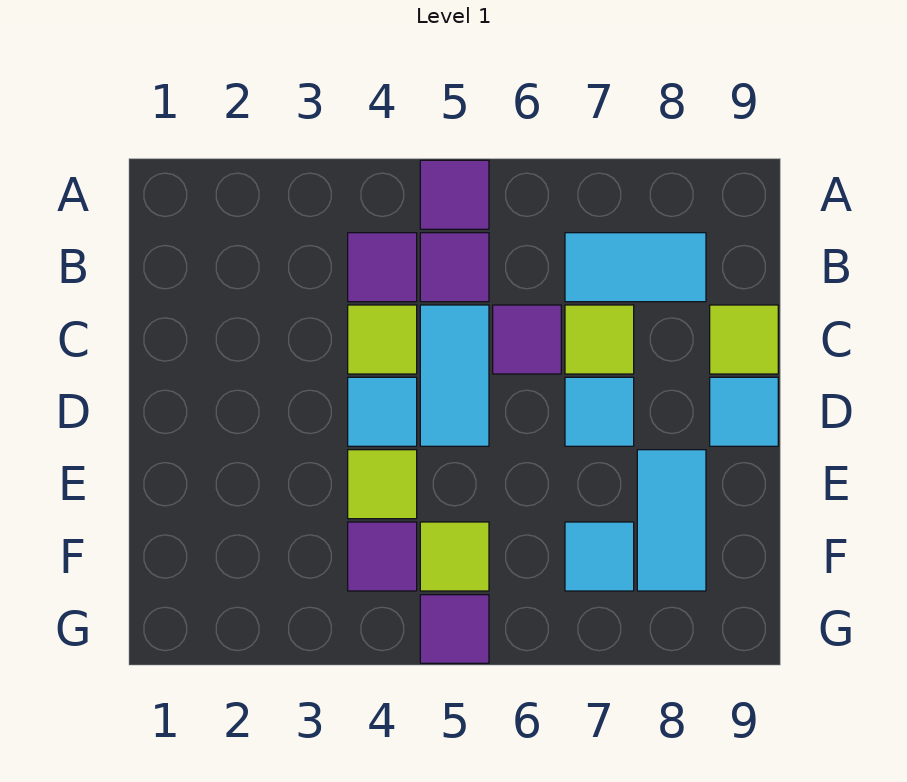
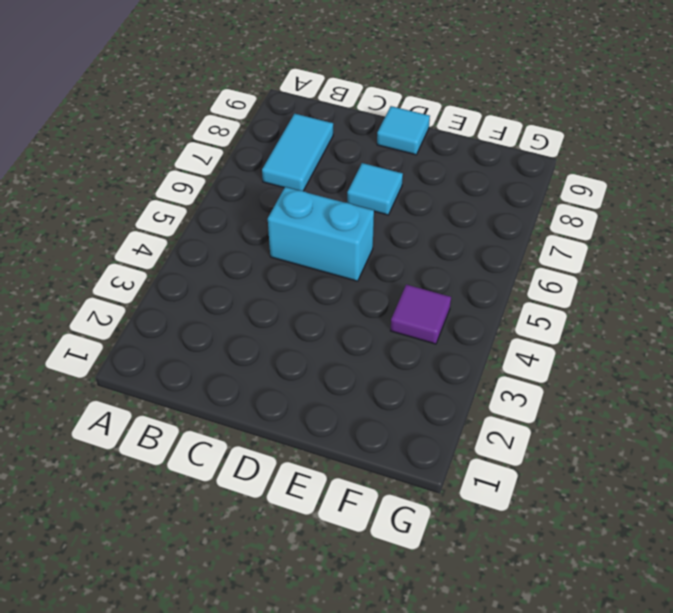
cyan 1x2 brick [268,187,374,281] -> cyan 1x2 tile [420,305,489,446]
none -> purple 1x1 tile [420,160,489,229]
none -> purple 1x1 tile [348,233,417,302]
none -> purple 1x1 tile [420,233,489,302]

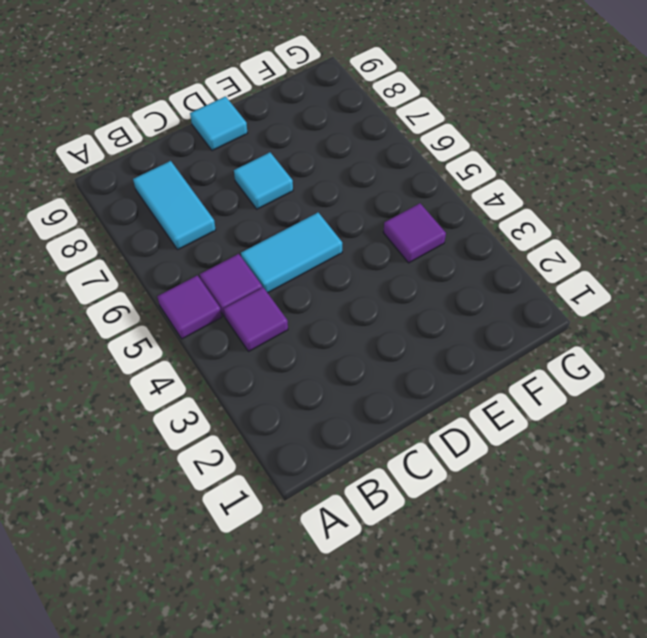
none -> lime 1x1 tile [348,305,417,374]
none -> purple 1x1 tile [493,305,561,374]
none -> lime 1x1 tile [565,305,634,374]

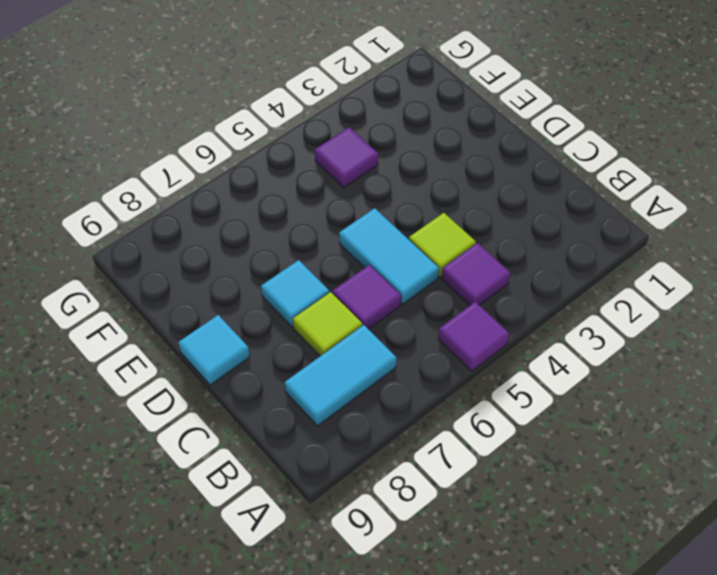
none -> purple 1x1 tile [420,233,489,302]
none -> lime 1x1 tile [710,305,778,374]
none -> cyan 1x1 tile [348,377,417,446]

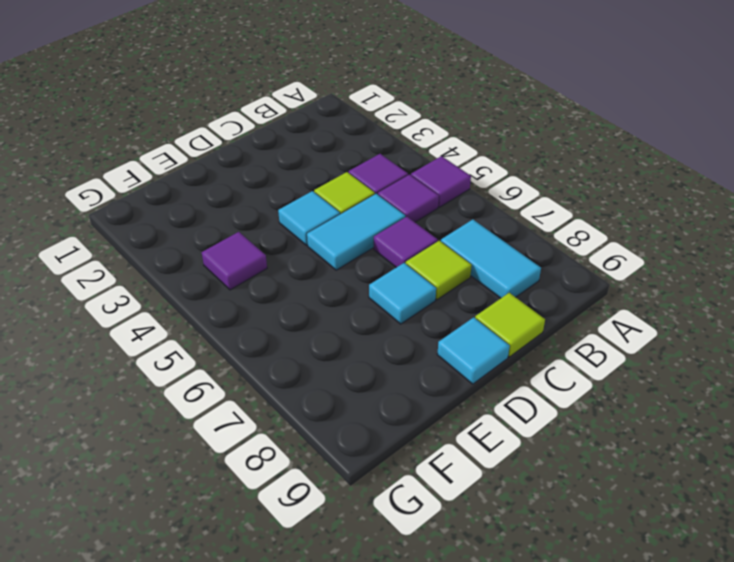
none -> lime 1x1 tile [348,450,417,519]
none -> cyan 1x2 tile [637,450,706,591]
none -> lime 1x1 tile [420,522,489,591]

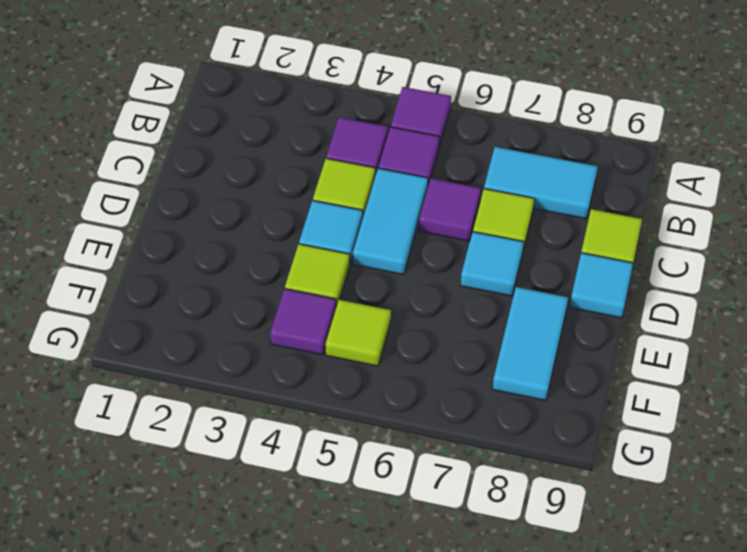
none -> cyan 1x1 tile [565,522,634,591]
none -> purple 1x1 tile [420,595,489,663]

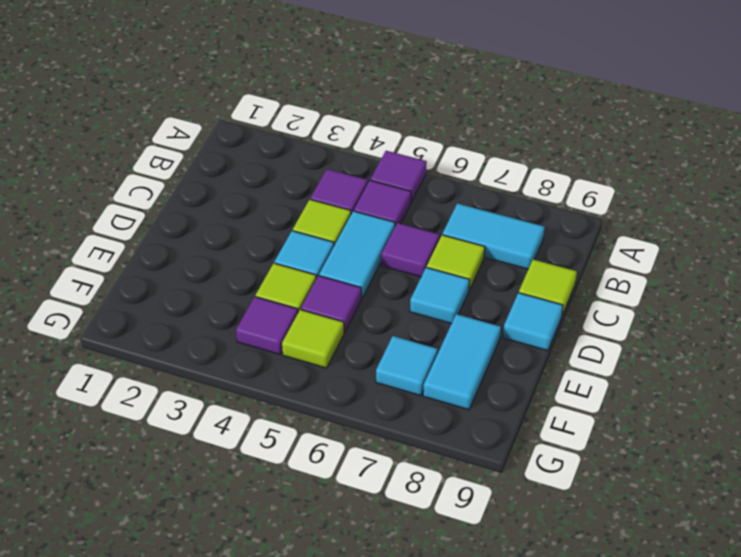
purple 1x1 tile [301,276,362,333] -> purple 1x1 tile moved to [420,595,489,663]

